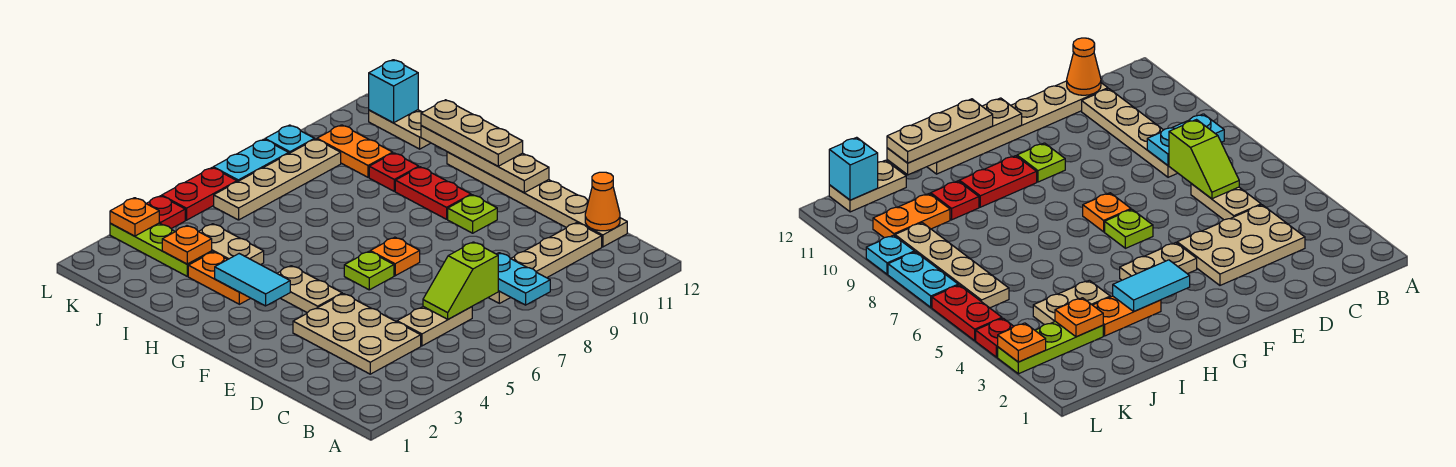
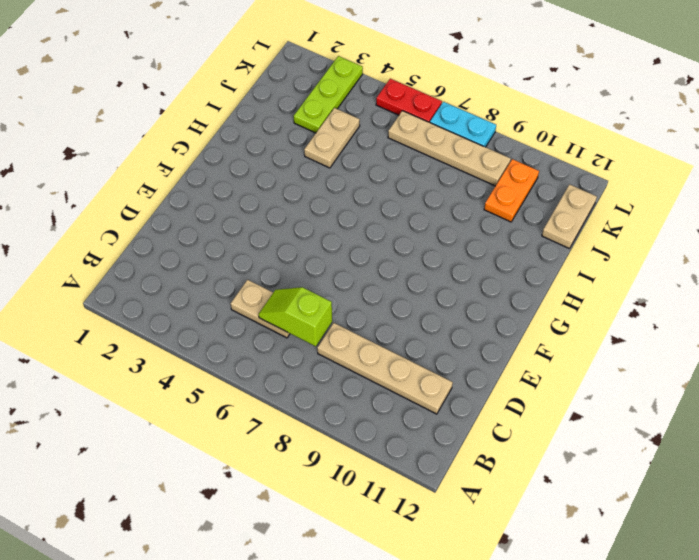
none -> tan 2x3 plate [293,294,421,374]
none -> tan 1x6 plate [447,152,627,247]
none -> tan 1x2 plate [277,266,342,313]

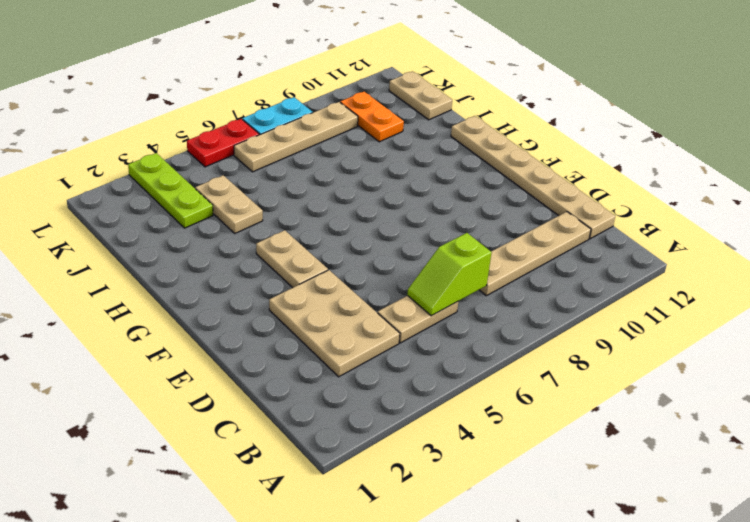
none -> lime 1x1 plate [344,252,394,290]
none -> orange 1x1 plate [370,237,420,276]
none -> lime 1x1 plate [448,195,497,233]

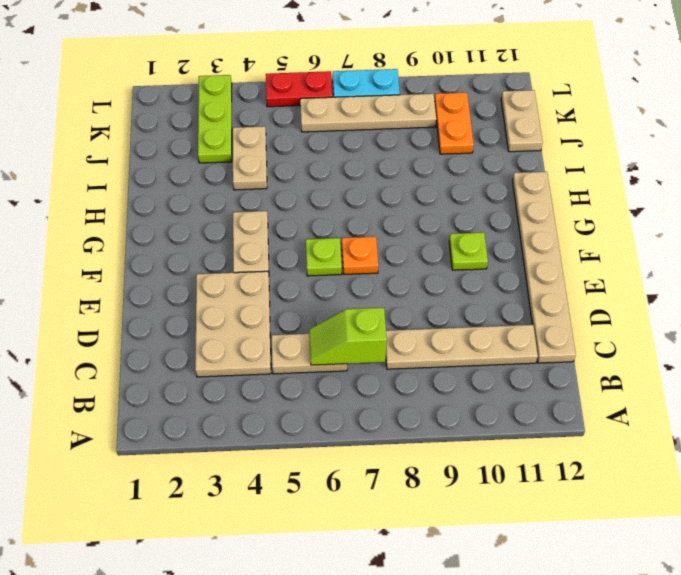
none -> red 1x2 plate [395,167,471,219]
none -> orange 1x2 plate [188,252,250,304]
none -> red 1x1 plate [369,153,419,191]

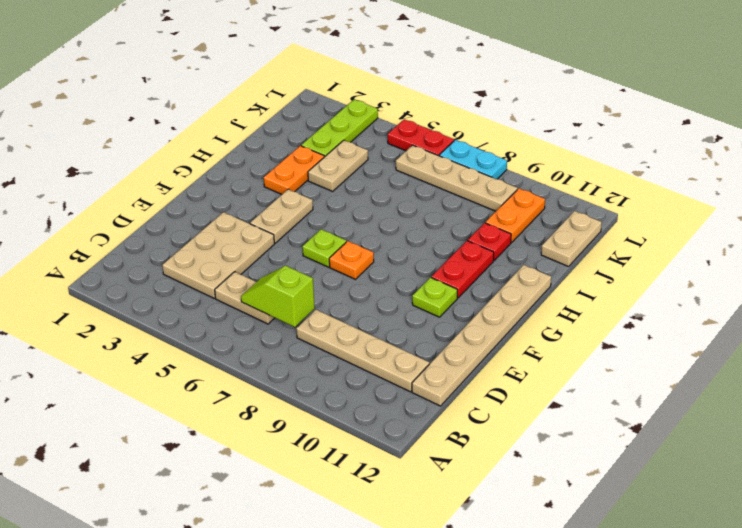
none -> red 1x1 plate [146,196,185,229]
none -> cyan 1x1 plate [265,125,315,153]
none -> cyan 1x2 plate [497,253,550,305]

